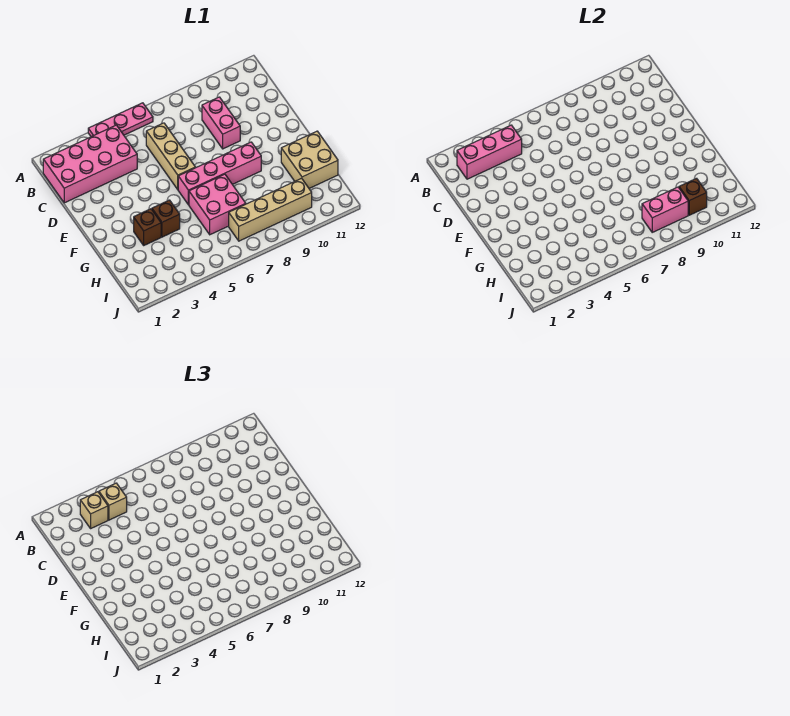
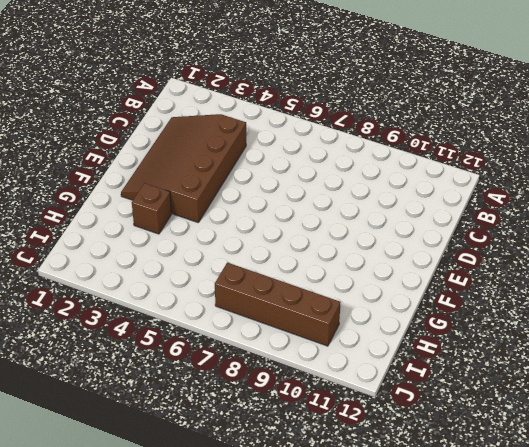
brown 3x4 slope [121,114,246,222] -> pink 2x4 brick [43,125,137,203]
brown 1x4 brick [215,263,341,346] -> tan 1x4 brick [229,178,312,241]
none -> pink 1x3 plate [88,103,153,137]
none -> tan 1x3 brick [146,123,195,189]
none -> pink 1x2 brick [202,97,240,149]

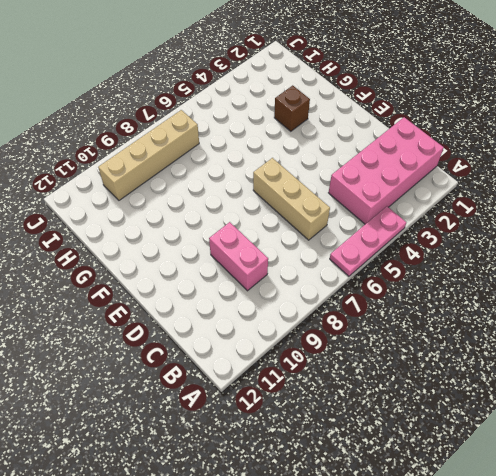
none -> pink 1x4 brick [178,142,261,205]
none -> brown 1x1 brick [152,200,180,237]
none -> pink 2x2 brick [189,174,246,235]

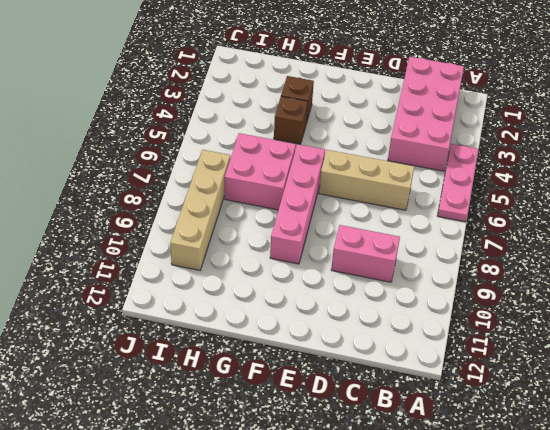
none -> tan 2x2 brick [281,131,338,188]
none -> pink 1x3 brick [457,125,522,179]
none -> pink 1x2 brick [642,187,688,232]

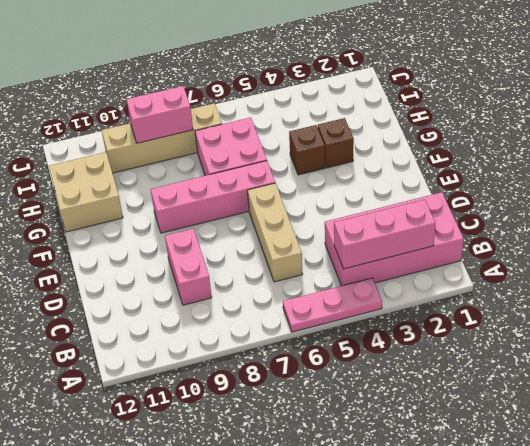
none -> brown 1x1 brick [679,178,707,215]
none -> tan 1x1 brick [80,492,108,528]
none -> tan 1x1 brick [99,483,127,520]

